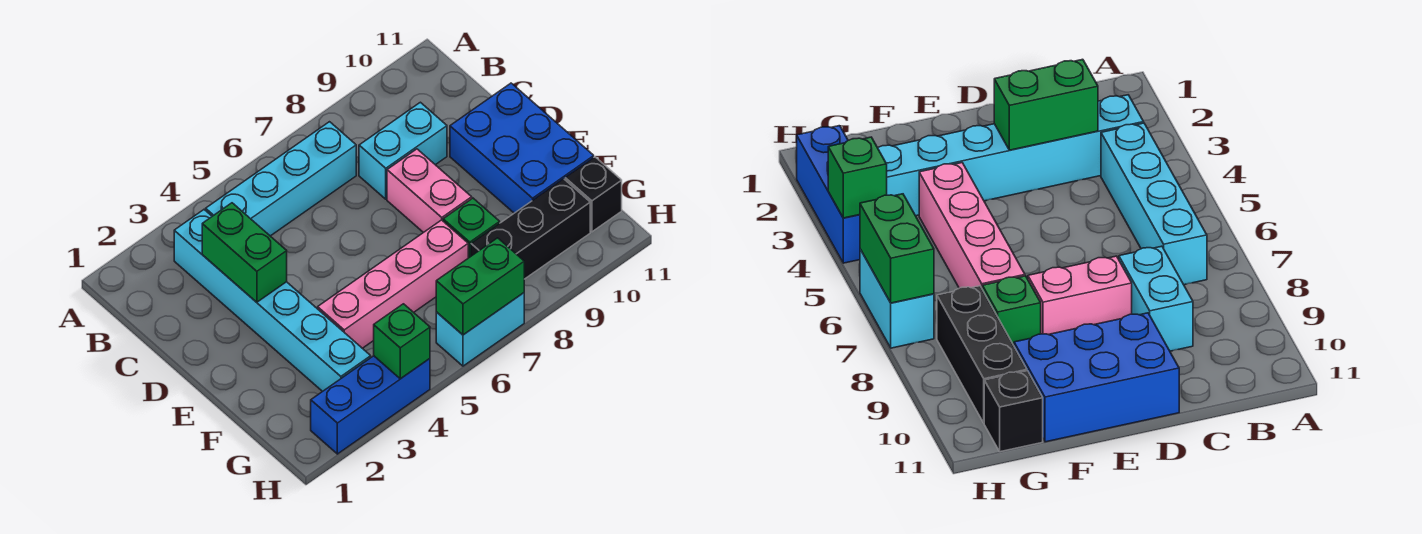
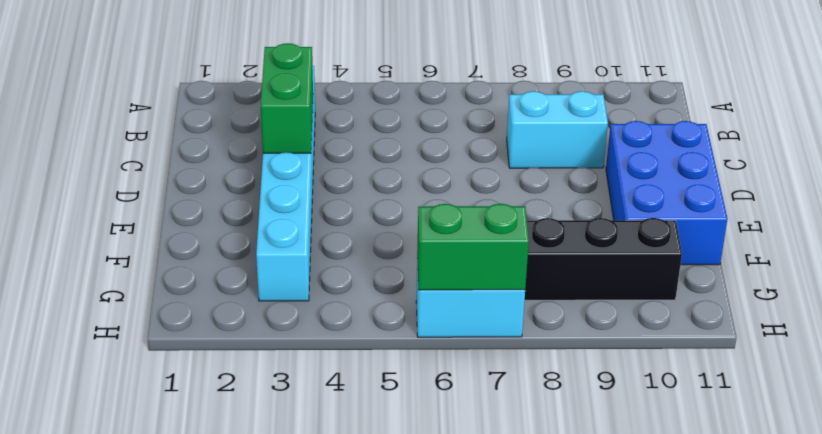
none -> cyan 1x4 brick [206,122,356,236]
none -> pink 1x2 brick [387,149,472,233]
none -> pink 1x4 brick [318,220,468,348]

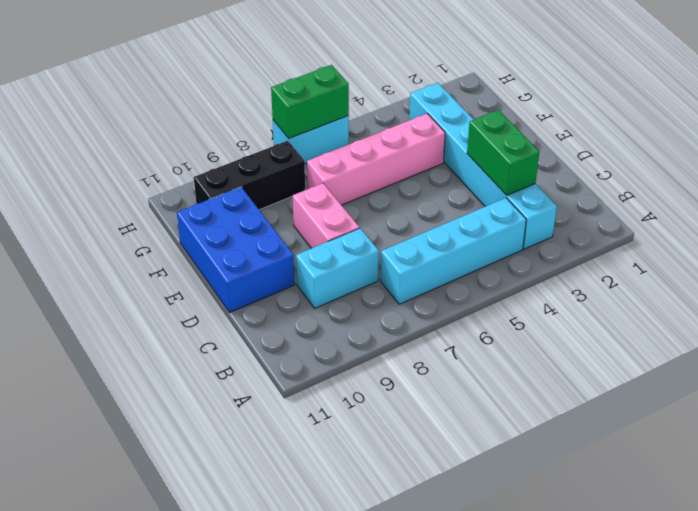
none -> green 1x1 brick [443,198,500,258]
none -> black 1x1 brick [565,157,622,232]
none -> blue 1x3 brick [311,356,430,454]

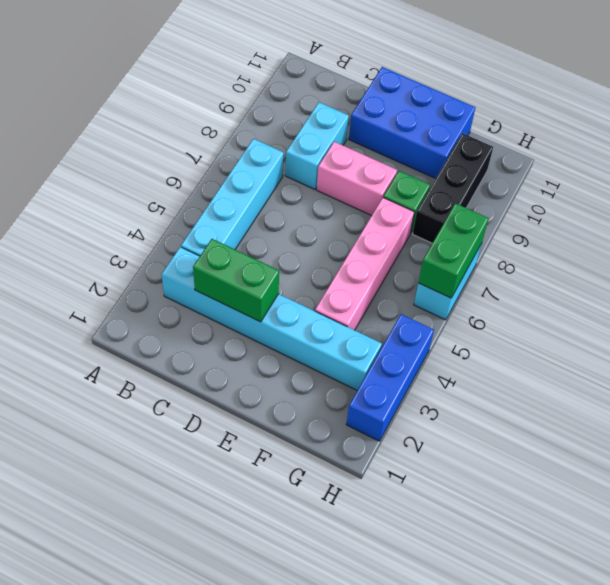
none -> black 1x1 brick [565,157,622,232]
none -> green 1x1 brick [374,304,430,379]

